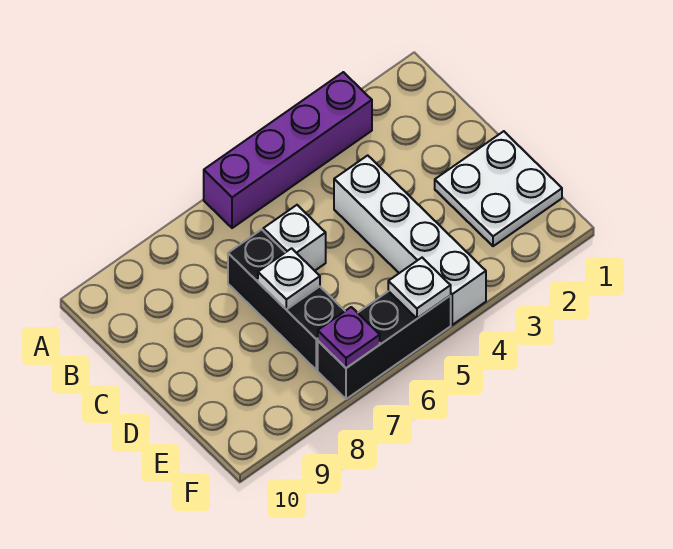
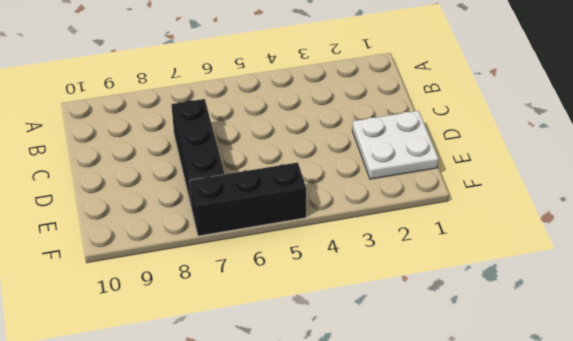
none -> purple 1x4 brick [204,72,372,228]
none -> white 1x4 brick [334,155,486,325]

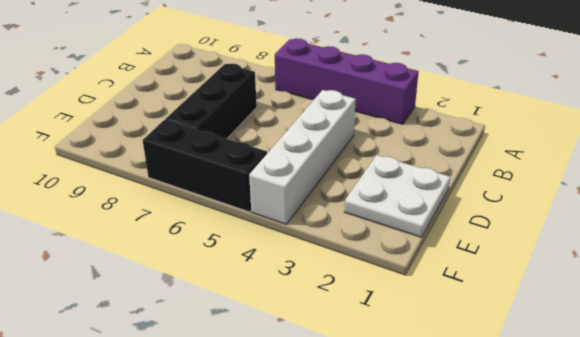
none -> white 1x1 brick [263,205,326,271]
none -> white 1x1 plate [258,248,320,309]

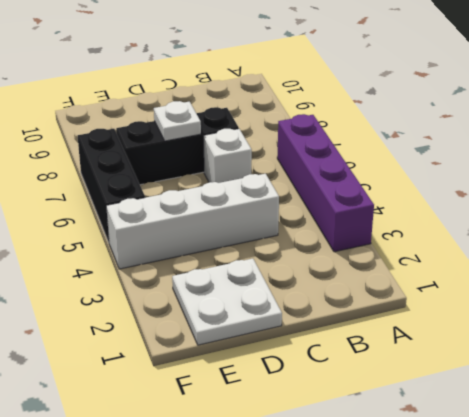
none -> white 1x1 plate [388,258,451,318]
none -> purple 1x1 plate [318,307,380,368]

